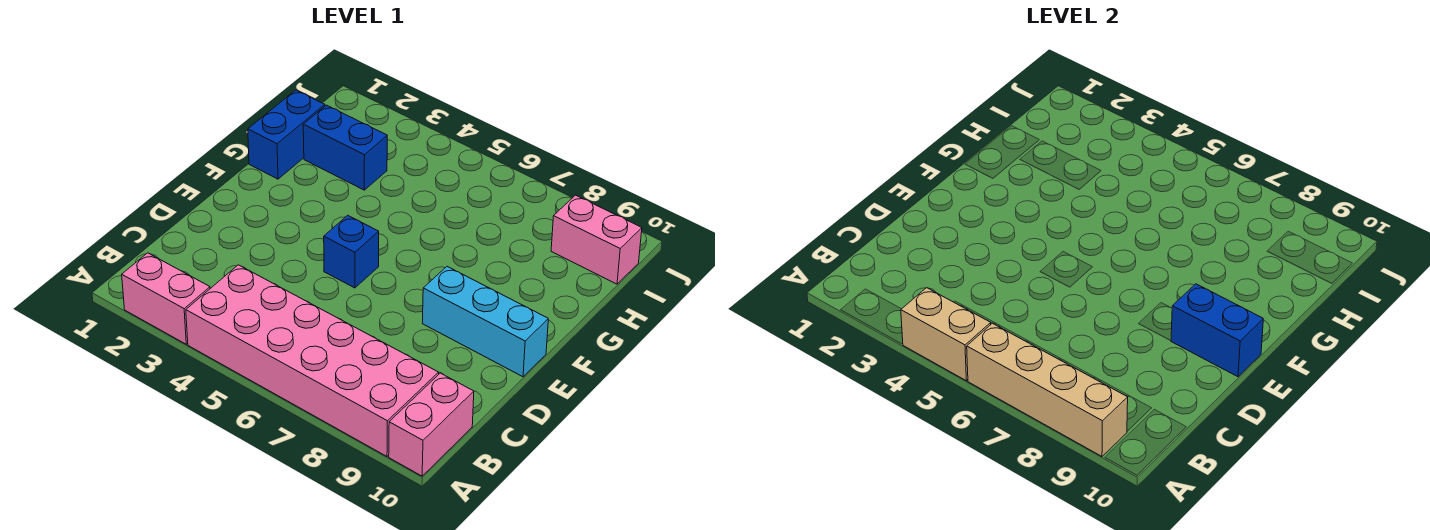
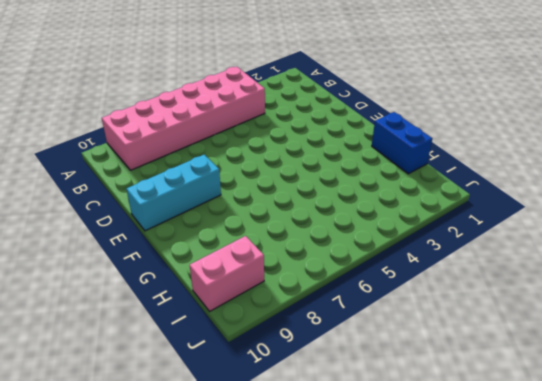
none -> pink 1x2 brick [122,253,210,344]
none -> pink 1x2 brick [389,373,474,476]

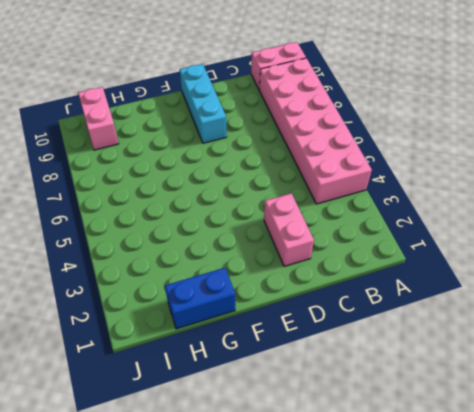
pink 1x2 brick [264,193,314,266] -> pink 1x2 brick moved to [122,253,210,344]
none -> blue 1x1 brick [324,215,379,288]
none -> blue 1x2 brick [303,105,387,190]

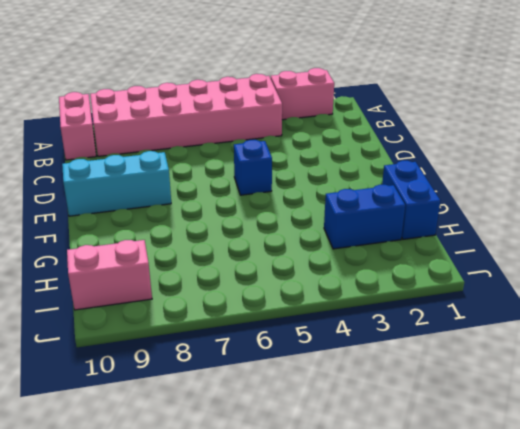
none -> tan 1x2 brick [901,288,991,381]
none -> tan 1x4 brick [967,323,1128,456]

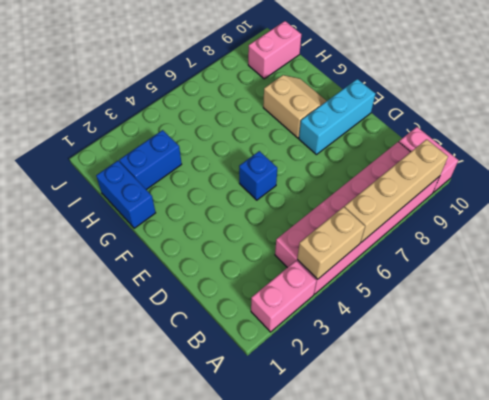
tan 2x2 slope [263,75,326,138] -> none
none -> blue 1x2 brick [1171,284,1263,377]

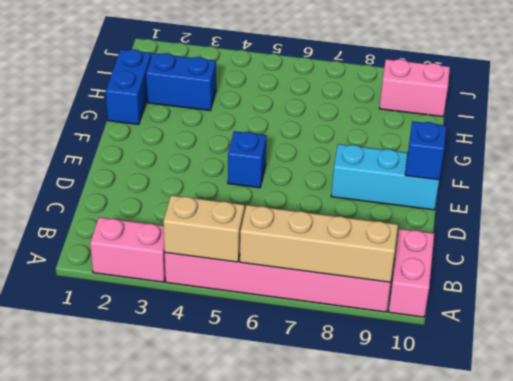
blue 1x1 brick [405,121,446,180] -> blue 1x2 brick [1171,284,1263,377]

